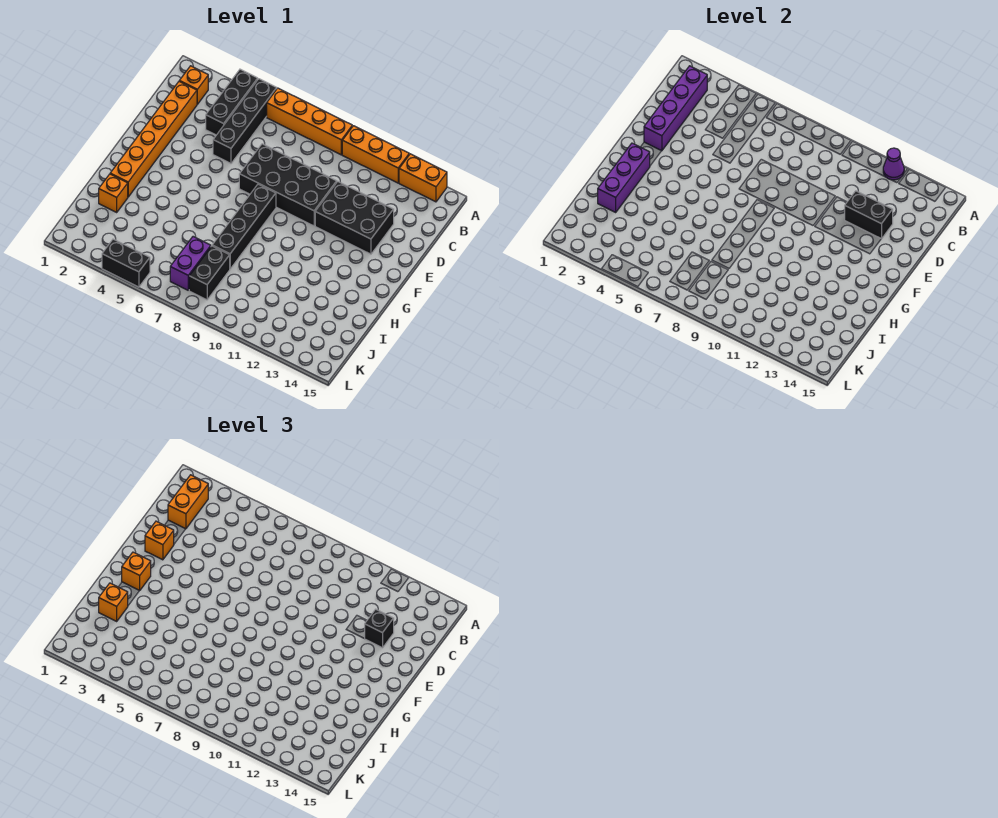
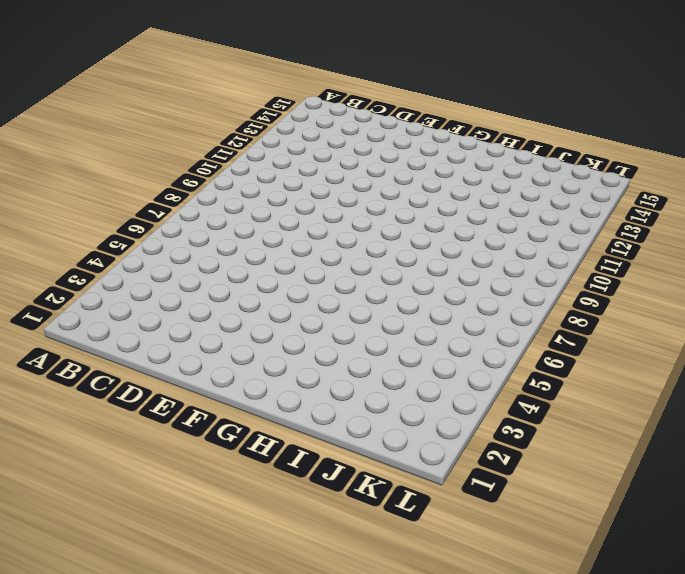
none -> black 1x3 brick [206,69,258,135]
none -> black 1x4 brick [213,79,277,163]
none -> orange 1x4 brick [267,88,352,155]

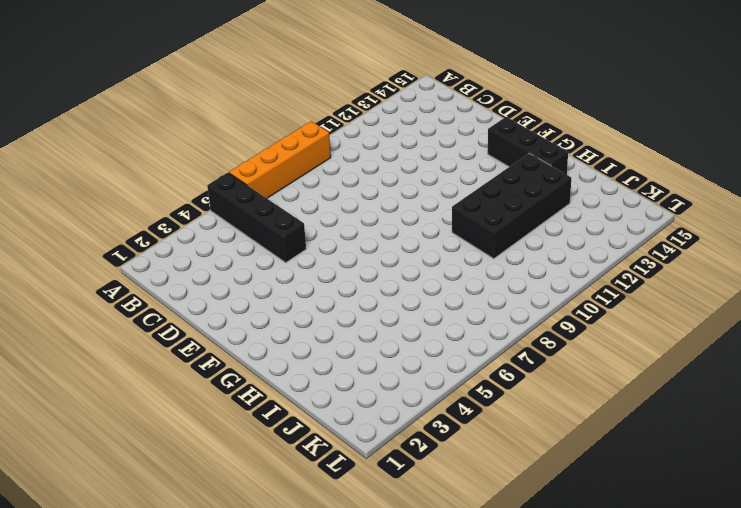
black 1x3 brick [488,117,568,175] -> black 1x3 brick moved to [206,69,258,135]
black 2x4 brick [452,153,571,259] -> black 2x4 brick moved to [239,144,337,226]
none -> orange 1x3 brick [342,126,409,183]
none -> orange 1x2 brick [399,154,447,202]
none -> orange 1x1 brick [179,66,208,104]

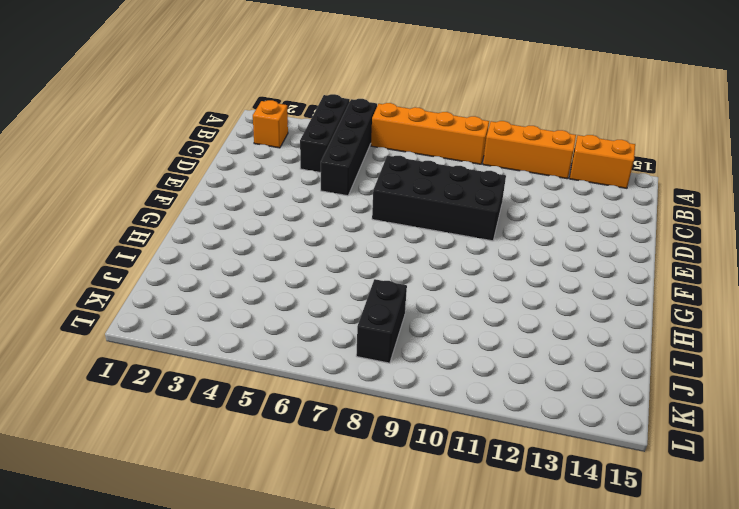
none -> orange 1x6 brick [110,82,197,197]
none -> black 2x3 brick [315,182,394,254]
none -> black 1x4 brick [212,184,276,269]

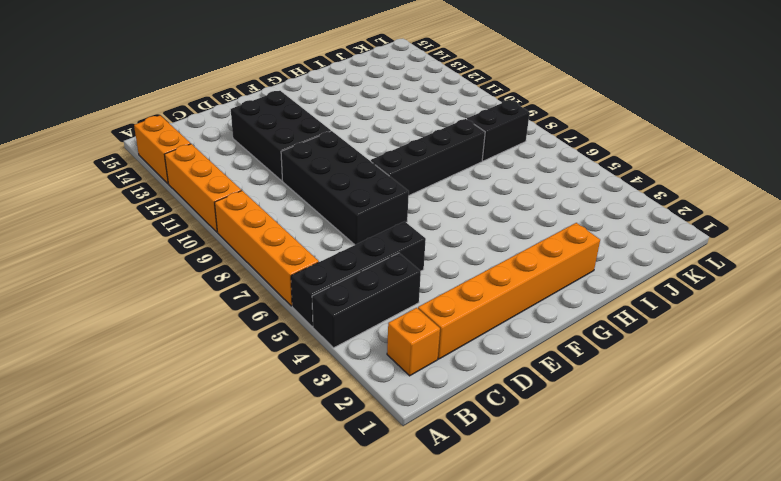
none -> orange 1x1 brick [99,174,128,212]
none -> purple 1x2 brick [170,237,211,290]
none -> black 1x2 brick [102,239,150,287]

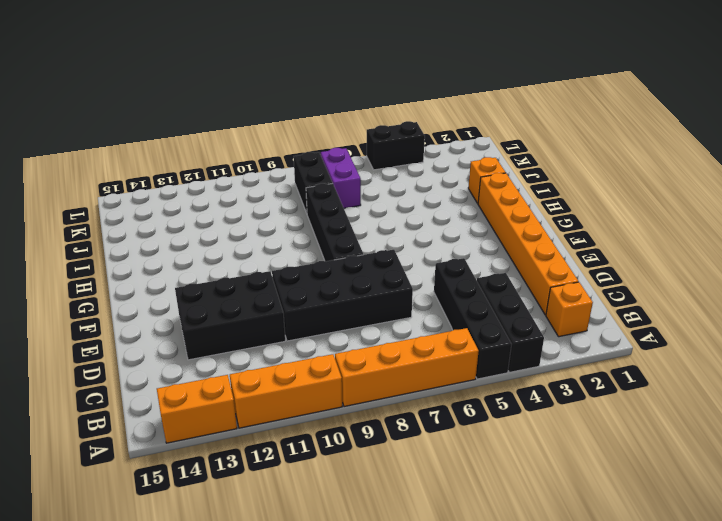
none -> purple 1x1 cone [883,148,904,180]
none -> purple 1x4 brick [644,66,707,151]
none -> black 1x2 brick [845,191,893,239]

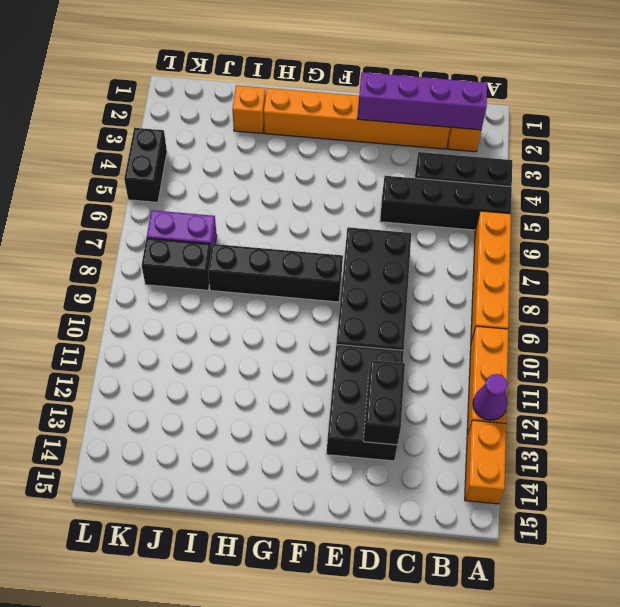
none -> purple 1x3 brick [598,143,650,212]
none -> orange 1x2 brick [168,475,208,529]
none -> black 1x1 brick [365,609,394,648]

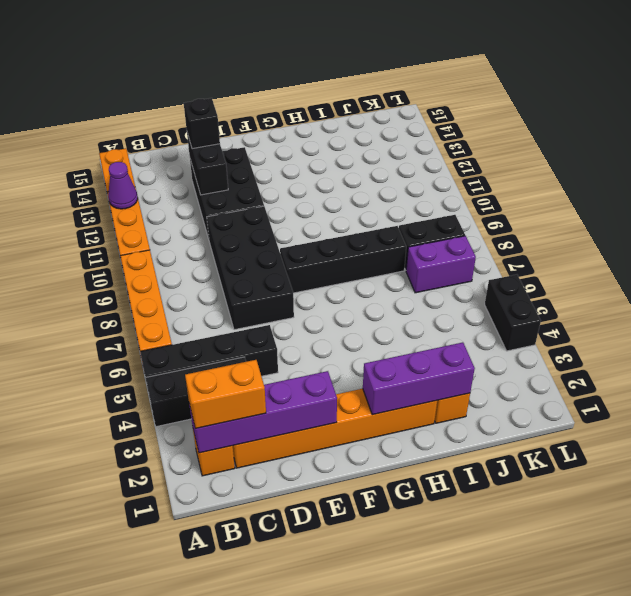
none -> orange 1x1 brick [145,521,174,560]
none -> orange 1x1 brick [122,552,151,591]
none -> orange 1x1 brick [99,583,128,621]

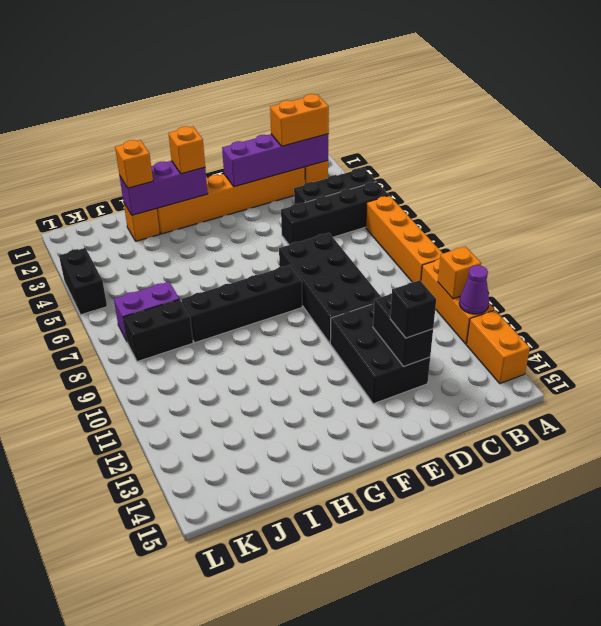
orange 1x1 brick [438,246,481,299] -> orange 1x1 brick moved to [145,521,174,560]

